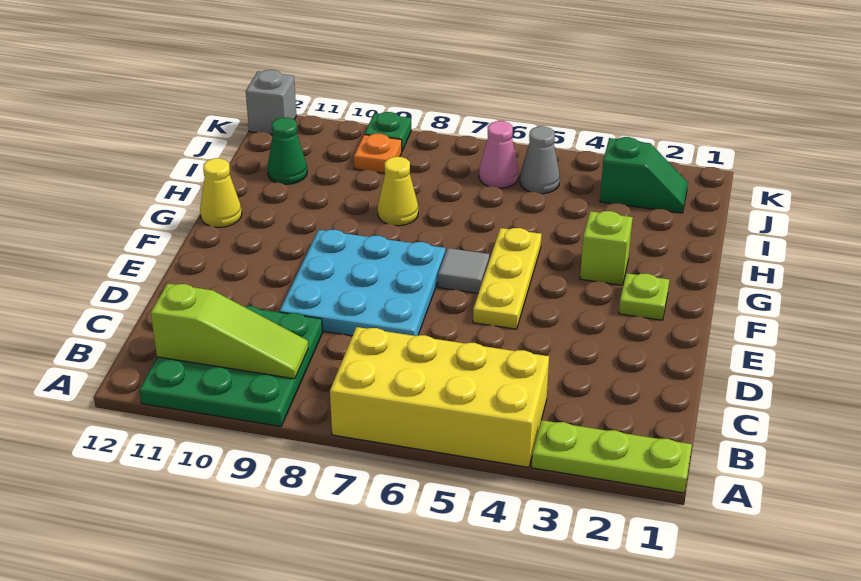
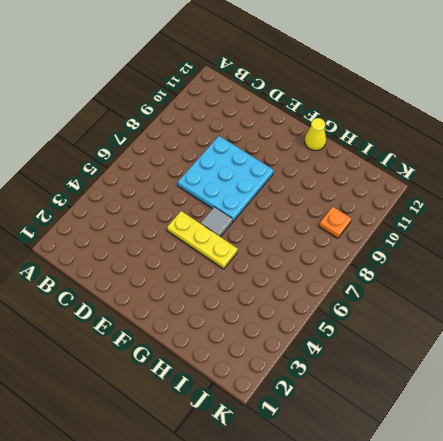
none -> lime 1x3 plate [532,420,692,493]
none -> yellow 2x4 brick [330,327,549,467]
none -> green 3x3 plate [139,306,323,427]

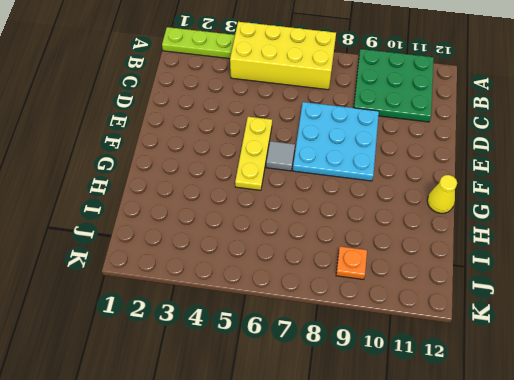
none -> lime 1x1 plate [619,273,669,320]
none -> lime 1x1 brick [580,211,633,285]
none -> yellow 1x1 cone [378,157,418,226]

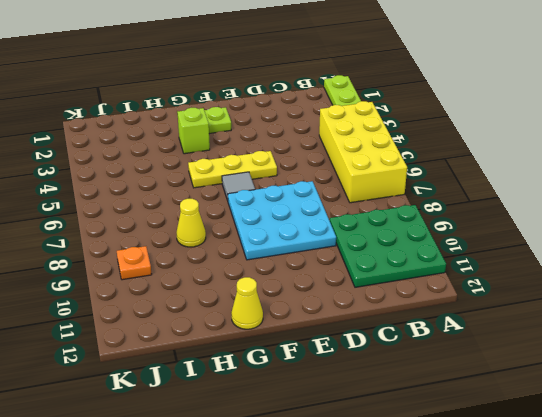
none -> green 1x1 cone [267,117,307,184]
none -> green 1x2 slope [600,137,688,213]
none -> grey 1x1 cone [520,126,560,194]

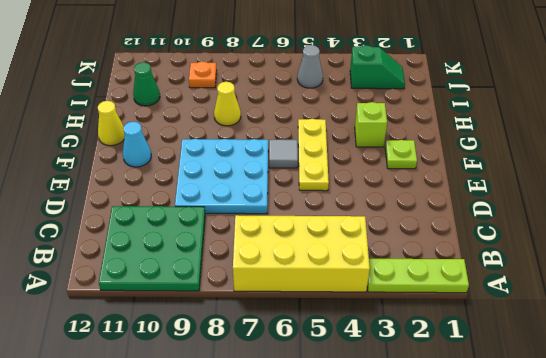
cyan 1x1 cone [123,122,151,167] -> none
none -> pink 1x1 cone [479,121,519,188]
none -> green 1x1 plate [364,112,411,151]
none -> grey 1x1 brick [246,70,297,135]

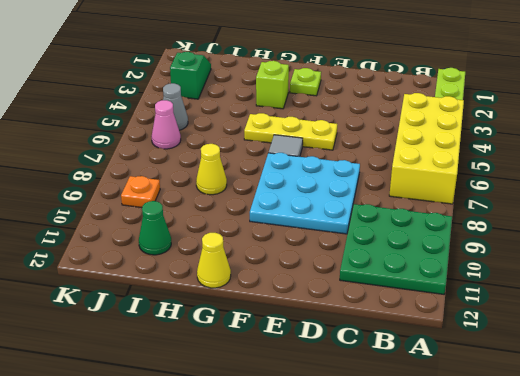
none -> green 1x1 plate [364,112,411,151]
none -> grey 1x1 brick [246,70,297,135]
none -> lime 1x3 slope [151,284,308,379]

